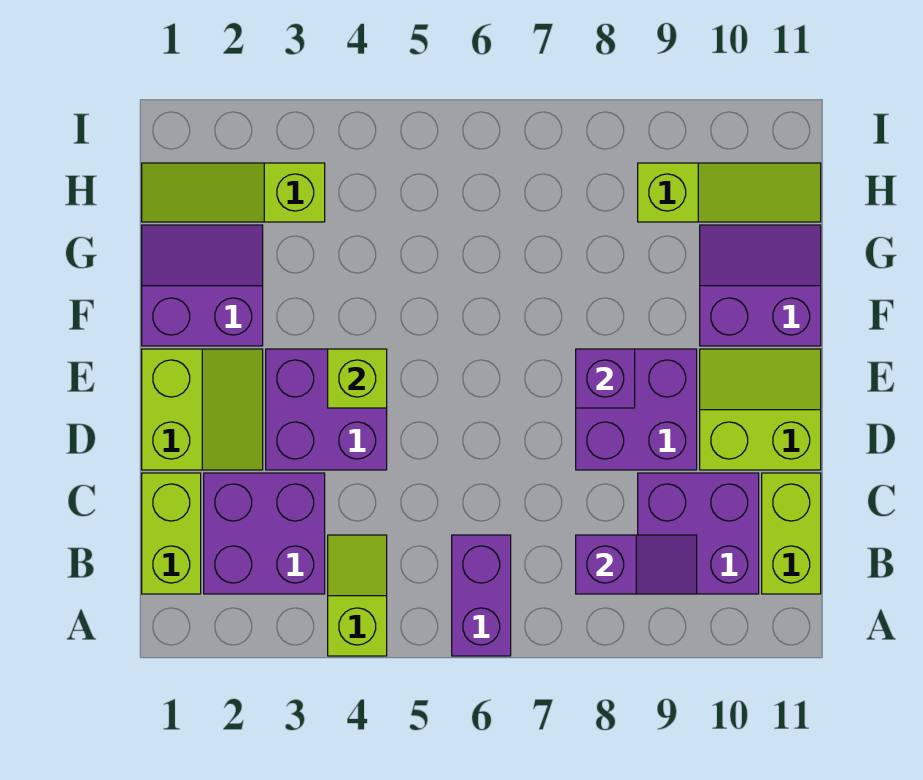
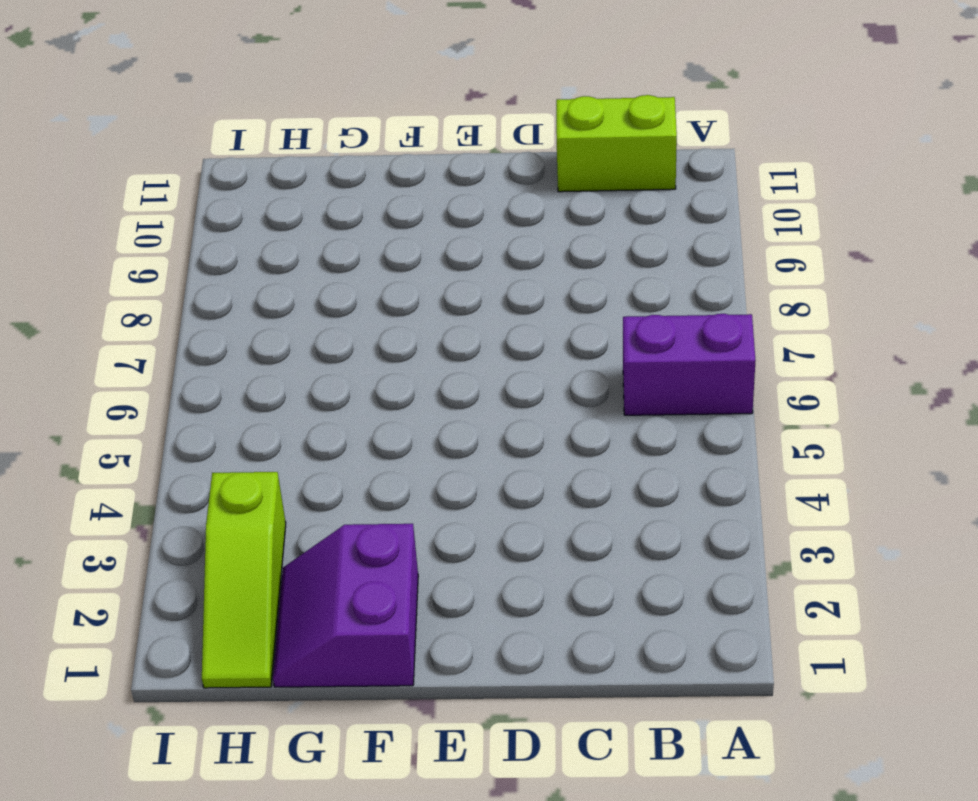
none -> lime 1x2 slope [328,535,387,656]
none -> lime 1x2 brick [142,473,201,594]
none -> purple 2x2 brick [204,473,325,594]

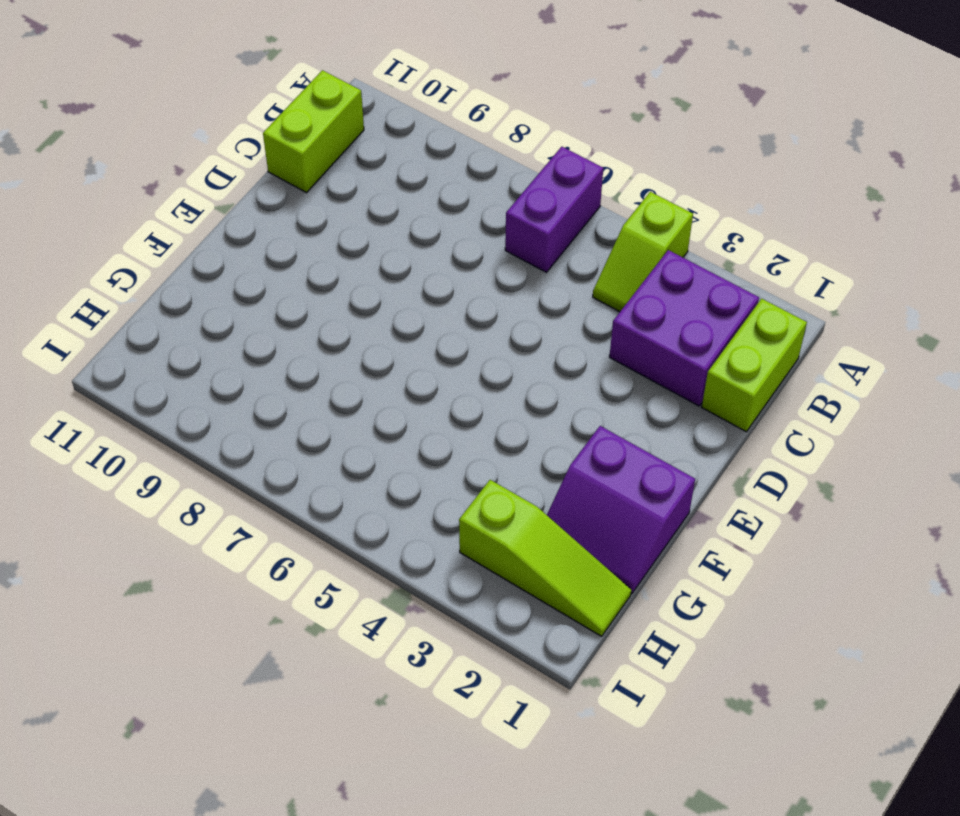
none -> purple 2x2 brick [638,473,759,594]
none -> lime 2x2 slope [142,349,263,470]
none -> purple 2x2 brick [266,349,387,470]

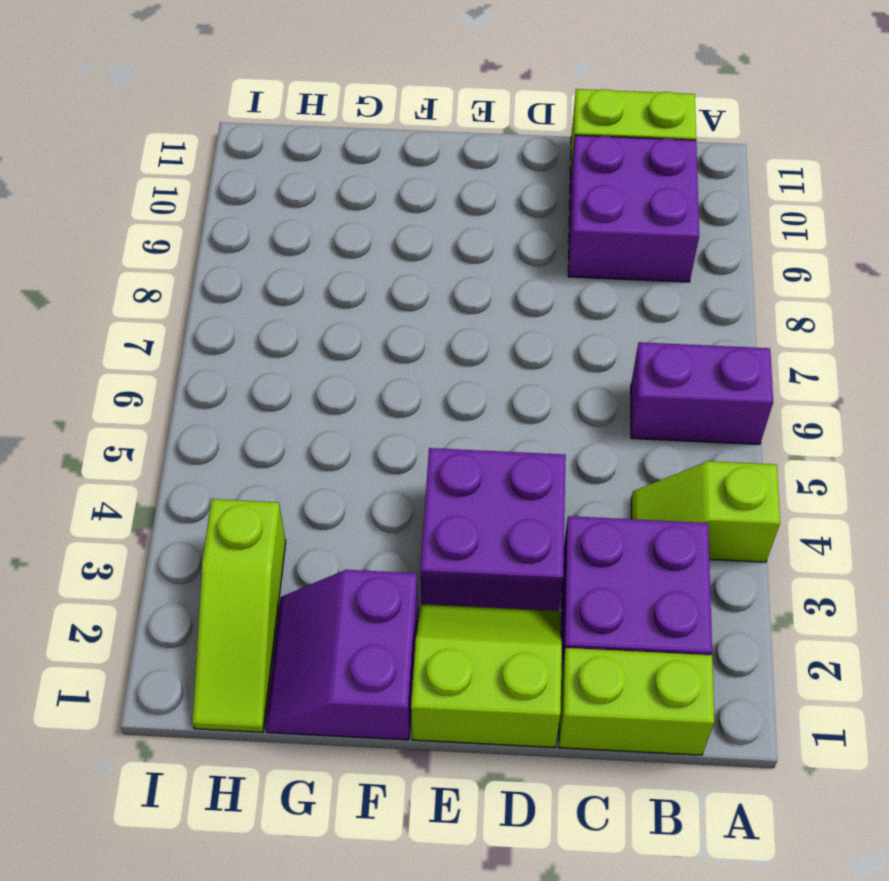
none -> purple 2x2 brick [576,349,697,470]
none -> lime 2x2 slope [700,349,821,470]
none -> purple 2x2 slope [700,225,821,346]

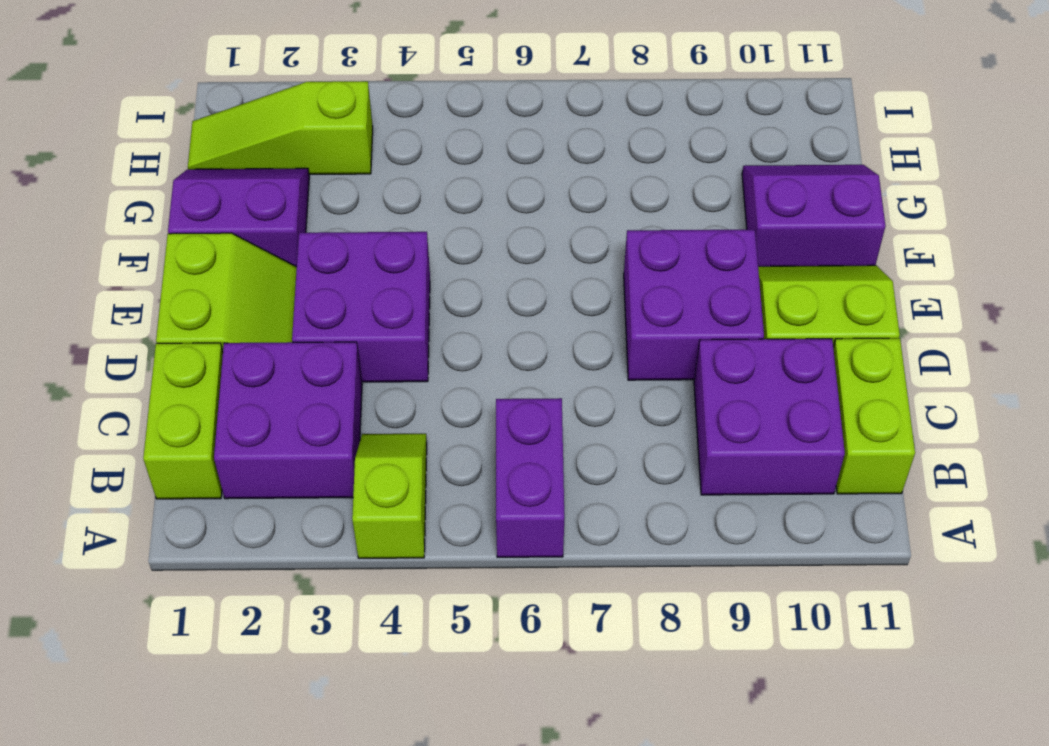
none -> lime 1x3 slope [638,163,821,222]
none -> purple 1x2 slope [576,535,697,594]
none -> lime 1x1 brick [328,349,387,408]

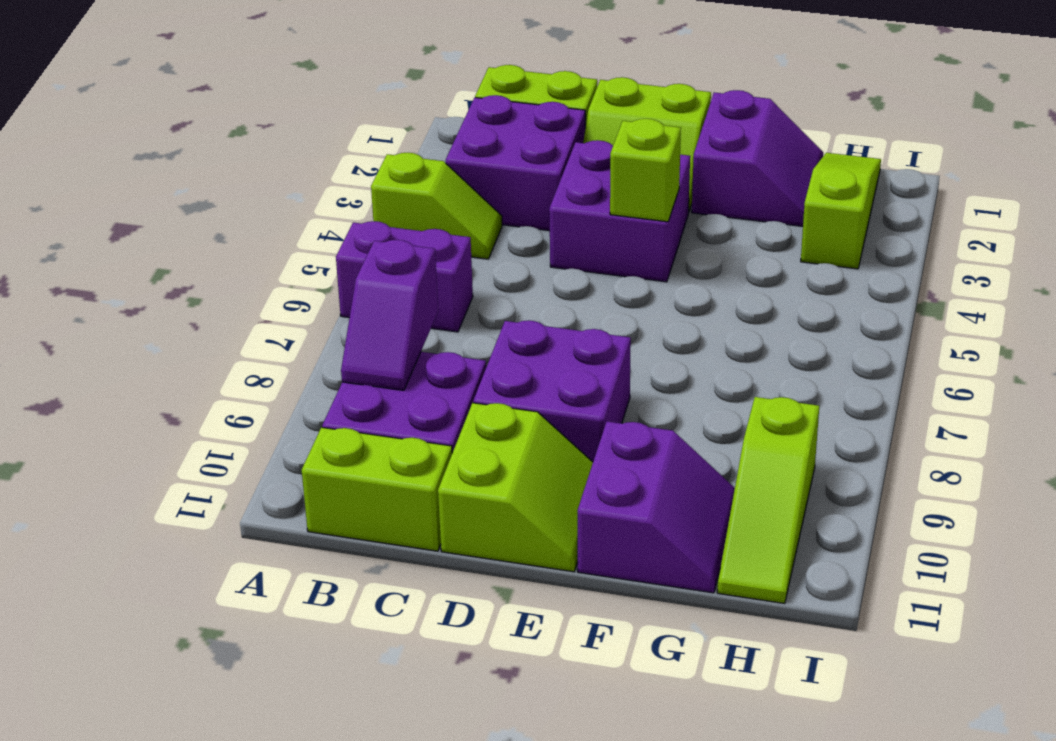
none -> purple 1x1 brick [576,349,635,408]

